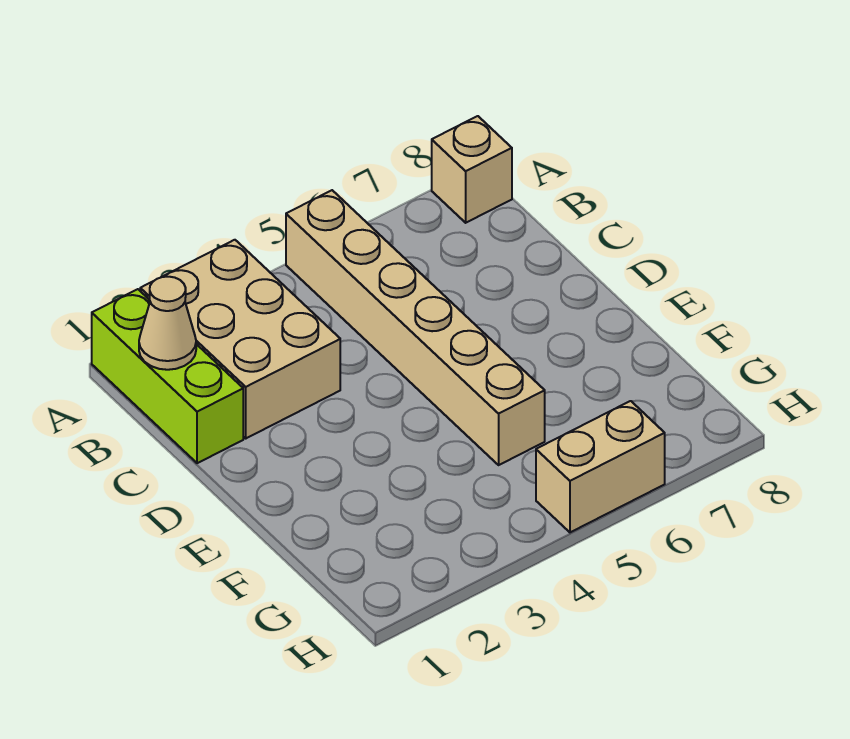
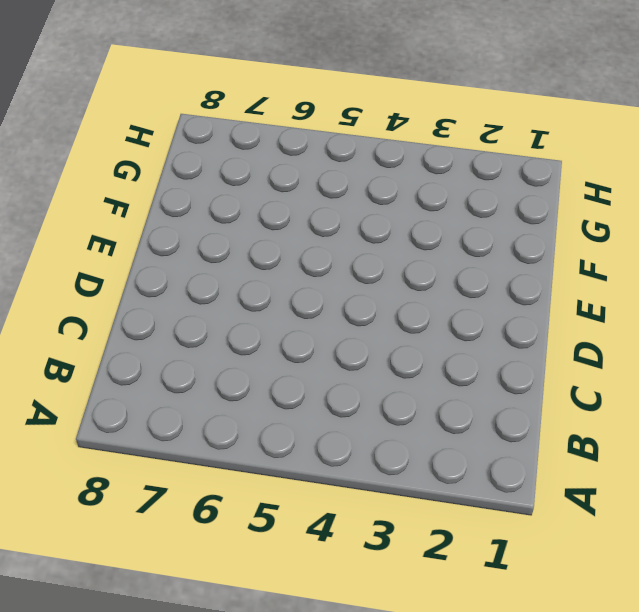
none -> lime 1x3 brick [92,289,243,463]
none -> tan 2x3 brick [140,240,340,438]

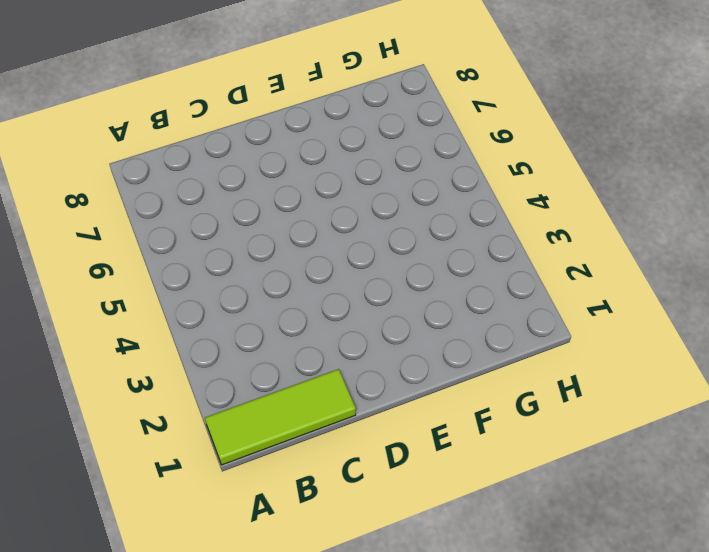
lime 1x3 tile [205,369,356,465] -> lime 1x3 brick [92,289,243,463]
none -> tan 2x3 brick [140,240,340,438]
none -> tan 1x6 brick [286,190,545,465]

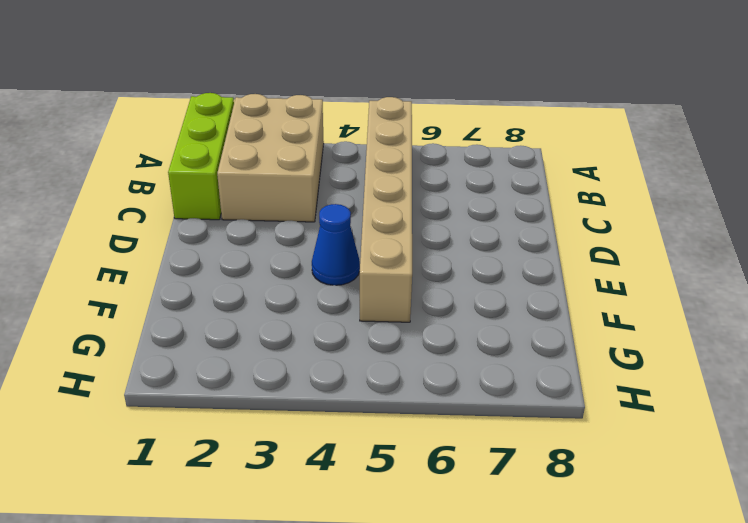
blue 1x1 cone [312,204,360,285] -> none
none -> tan 1x1 brick [432,116,512,223]
none -> tan 1x2 brick [536,401,665,532]

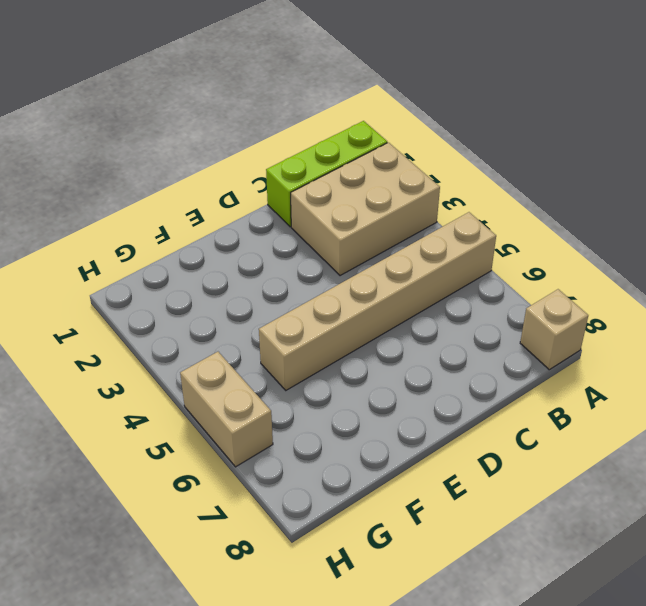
none -> tan 1x1 cone [139,277,196,370]

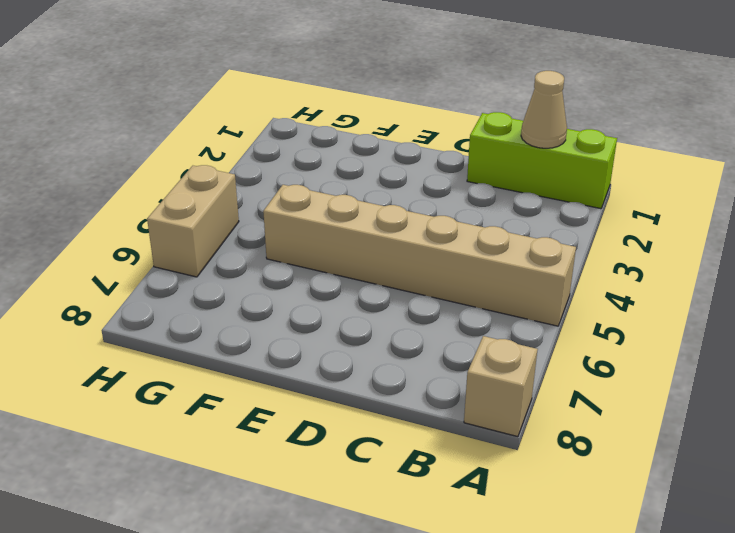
none -> tan 2x3 brick [140,240,340,438]

